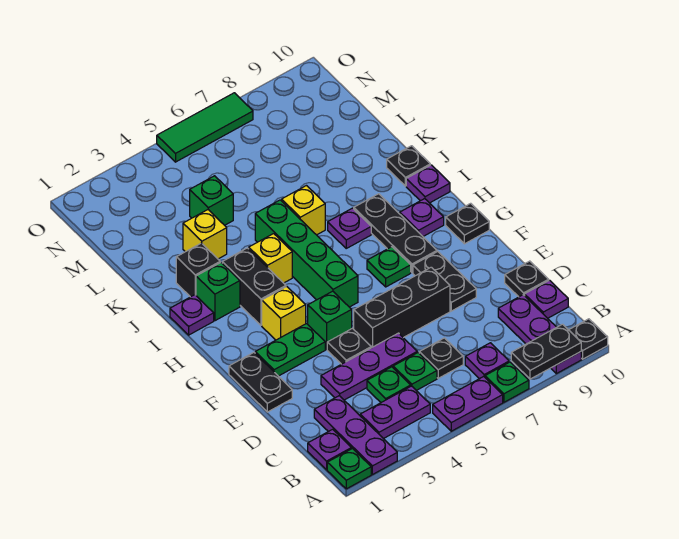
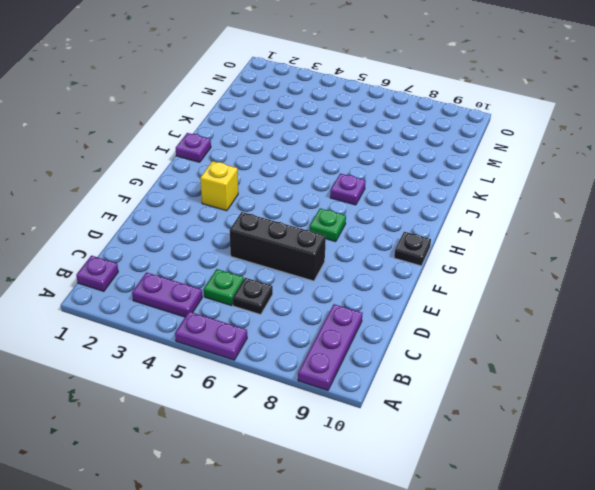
none -> green 1x1 plate [327,449,371,489]
none -> purple 1x3 plate [314,396,397,475]
none -> green 1x1 plate [485,362,529,402]
none -> black 1x1 plate [569,319,608,359]

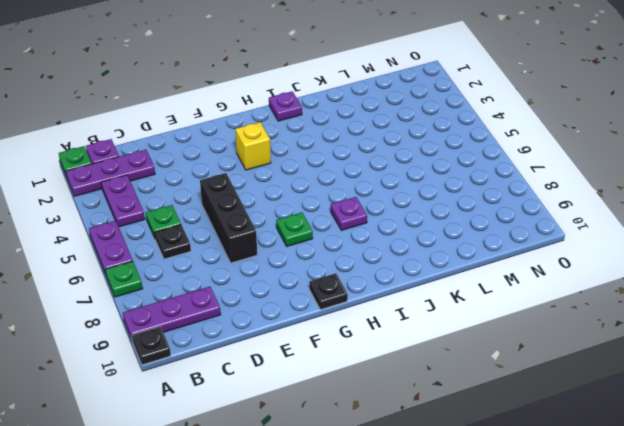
none -> purple 1x1 plate [465,343,509,379]
none -> green 1x1 plate [367,367,411,402]
none -> purple 1x1 plate [525,280,568,318]
none -> purple 1x3 plate [321,333,417,400]

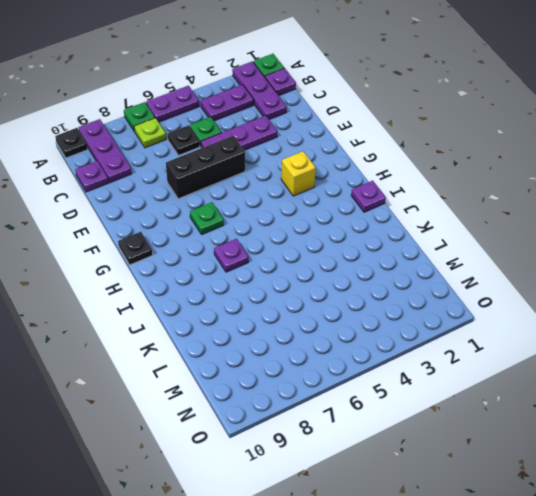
lime 1x1 plate [134,118,166,148] -> purple 1x1 plate [465,343,509,379]
none -> green 1x1 plate [367,367,411,402]
none -> black 1x1 plate [505,261,549,297]
none -> black 1x2 plate [229,353,292,412]
none -> black 1x1 plate [327,328,371,364]

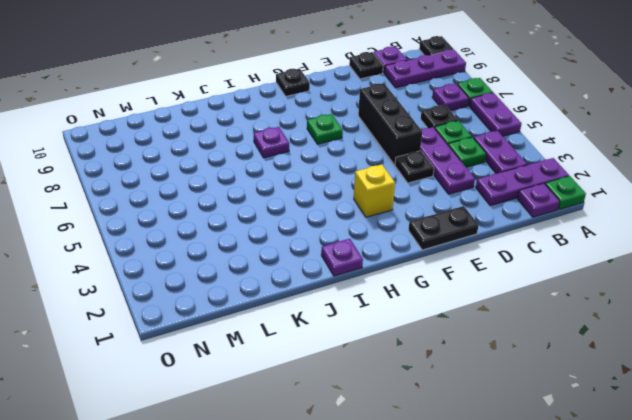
none -> black 1x2 plate [413,252,476,311]
none -> green 1x2 plate [255,324,325,376]
none -> green 1x1 brick [308,291,352,349]
none -> green 1x4 brick [255,200,358,307]

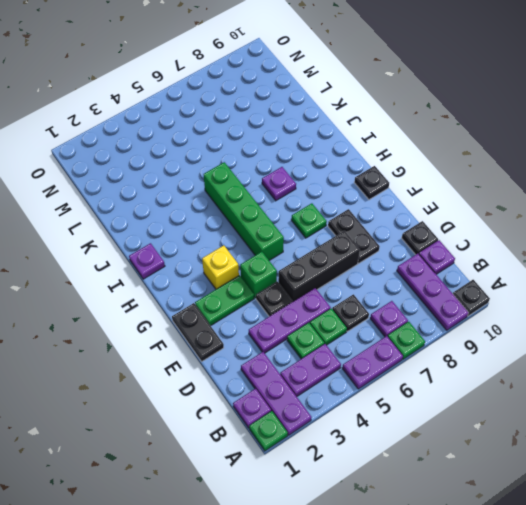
none -> black 1x3 plate [354,194,437,273]
none -> black 1x2 brick [222,248,286,325]
none -> purple 1x1 plate [400,199,444,236]
none -> green 1x1 brick [196,262,240,321]

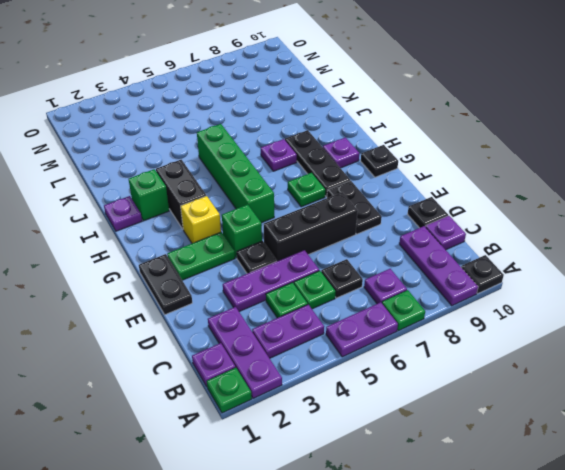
none -> yellow 1x1 brick [249,234,292,283]
none -> purple 1x1 plate [406,165,450,203]
none -> black 1x1 brick [176,243,220,297]
none -> yellow 1x1 brick [282,186,325,235]

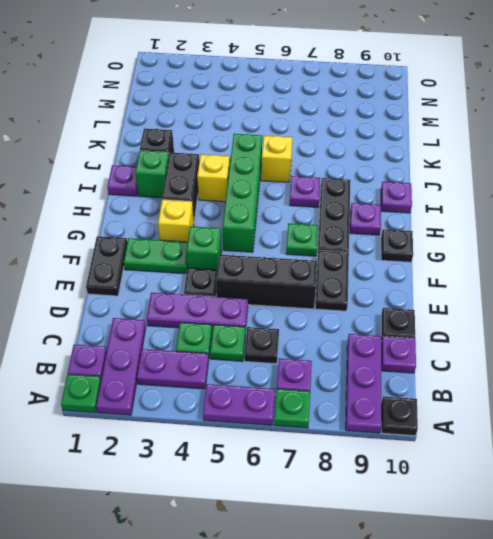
none -> black 1x1 plate [387,146,430,186]
none -> yellow 1x1 brick [183,210,227,259]
none -> green 1x1 brick [190,176,233,225]
none -> green 1x3 tile [157,93,253,162]

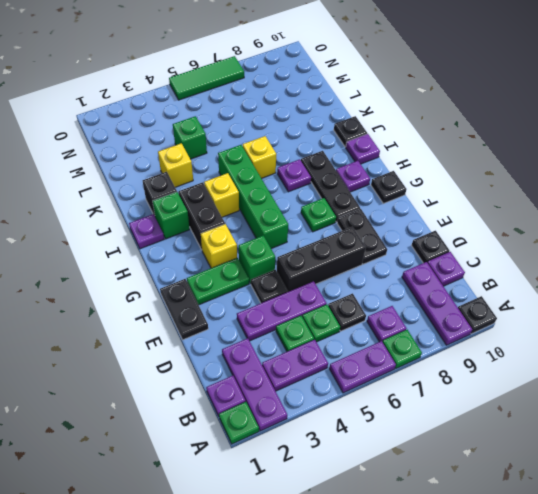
none -> black 1x2 plate [511,324,581,379]

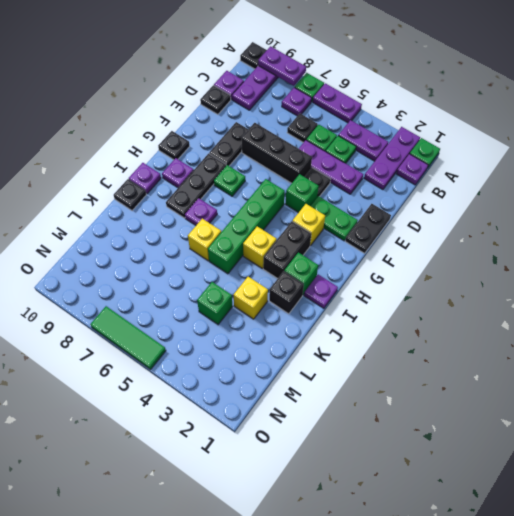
purple 1x2 plate [258,46,306,86] -> black 1x2 plate [511,324,581,379]

